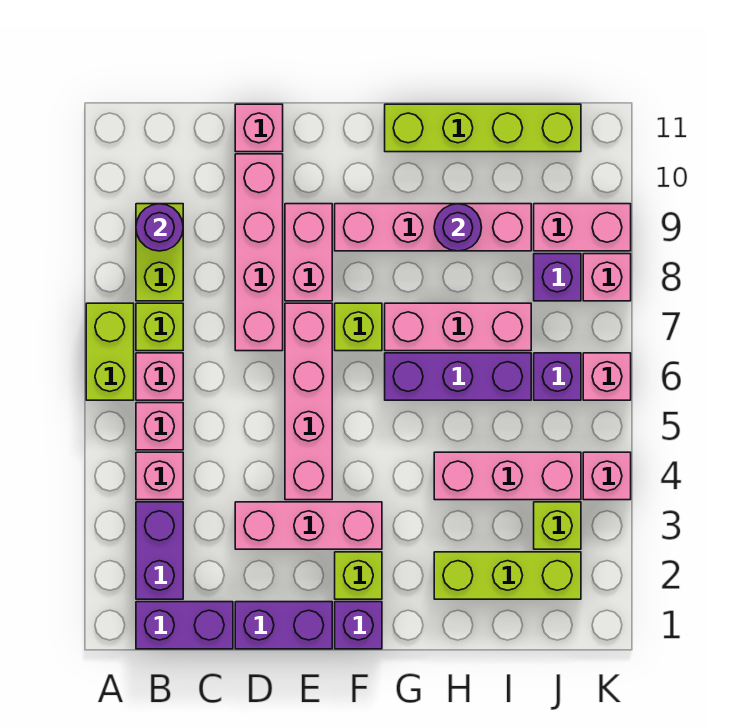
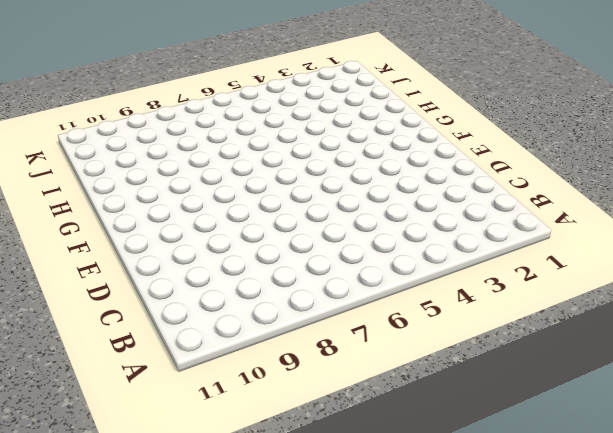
none -> lime 1x2 brick [86,303,134,400]
none -> purple 1x2 brick [136,602,233,649]
none -> purple 1x2 brick [136,502,183,599]
none -> pink 1x1 brick [136,452,183,500]

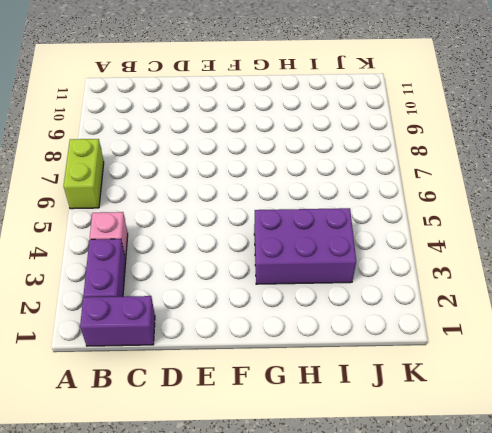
purple 2x3 brick [254,208,356,284] -> pink 1x3 brick [434,452,581,500]
none -> pink 1x1 brick [136,403,183,450]
none -> pink 1x1 brick [136,353,183,400]
none -> lime 1x1 brick [136,303,183,351]
none -> lime 1x2 brick [136,204,183,301]

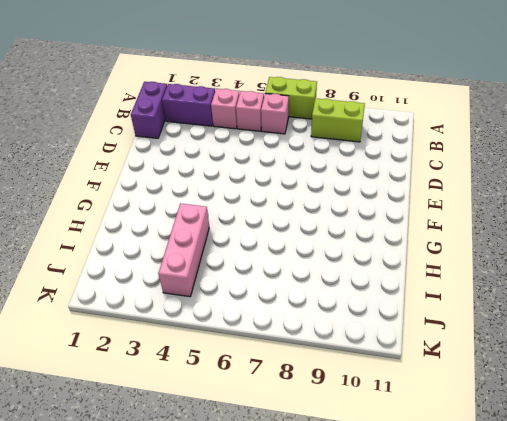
none -> lime 1x1 brick [136,303,183,351]
none -> purple 1x2 brick [235,602,332,649]
none -> pink 1x3 brick [235,502,382,549]
none -> pink 1x4 brick [235,154,283,351]

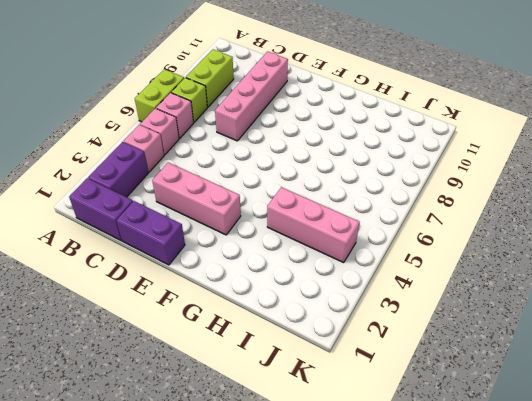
none -> pink 1x1 brick [235,104,283,152]
none -> pink 1x4 brick [285,303,332,500]
none -> pink 1x2 brick [285,204,332,301]
none -> purple 1x1 brick [335,602,382,649]

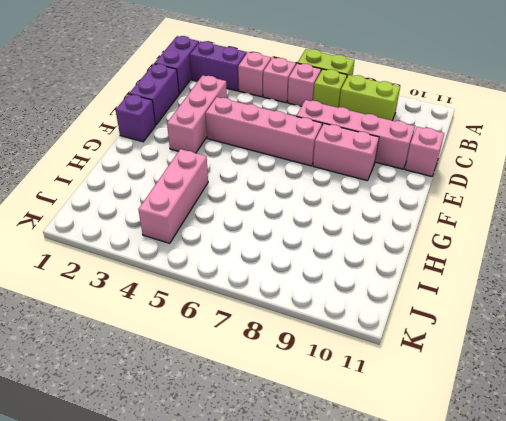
none -> lime 1x1 brick [335,552,382,599]
none -> lime 1x1 brick [335,303,382,351]
none -> pink 1x4 brick [335,204,531,251]
none -> purple 1x3 brick [385,353,531,400]

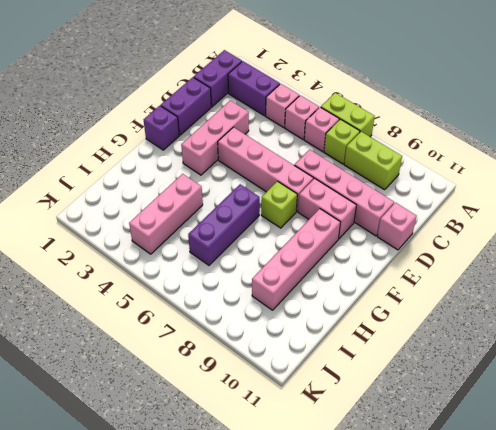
none -> lime 1x1 brick [335,552,382,599]
none -> pink 1x3 brick [385,303,531,351]
none -> lime 1x4 brick [385,104,581,152]
none -> lime 1x3 brick [434,552,581,599]

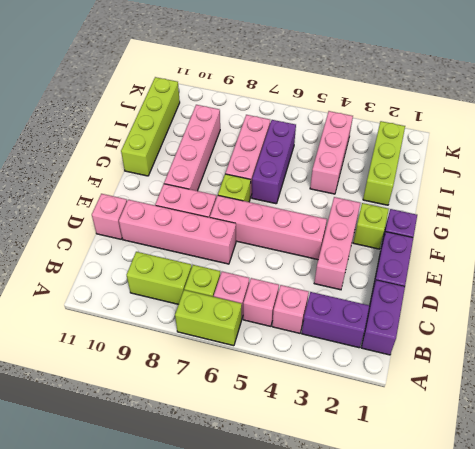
none -> lime 1x1 brick [534,502,581,549]
none -> purple 1x1 brick [534,353,581,400]
none -> purple 1x1 brick [534,254,581,301]
none -> pink 1x2 brick [534,204,631,251]

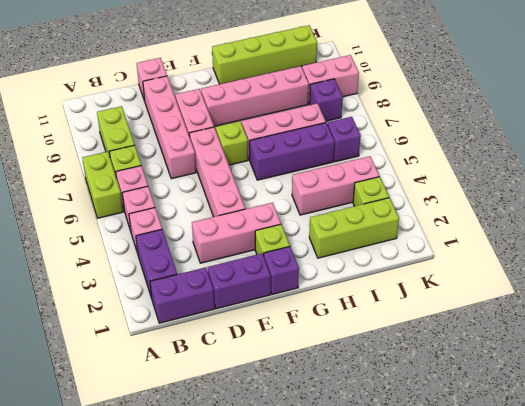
none -> pink 1x1 brick [583,452,631,500]
none -> pink 1x1 brick [583,353,631,400]
none -> pink 1x1 brick [583,254,631,301]
none -> purple 1x1 round brick [136,204,183,251]

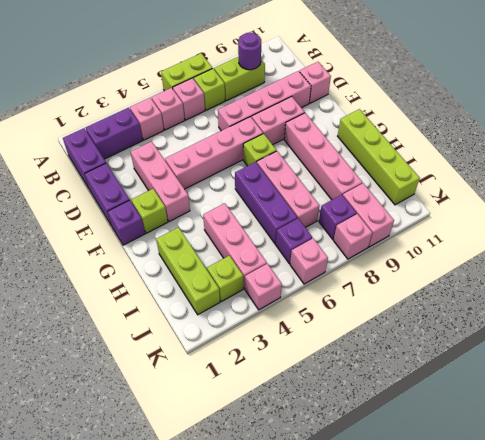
none -> purple 1x1 round brick [434,204,482,251]

